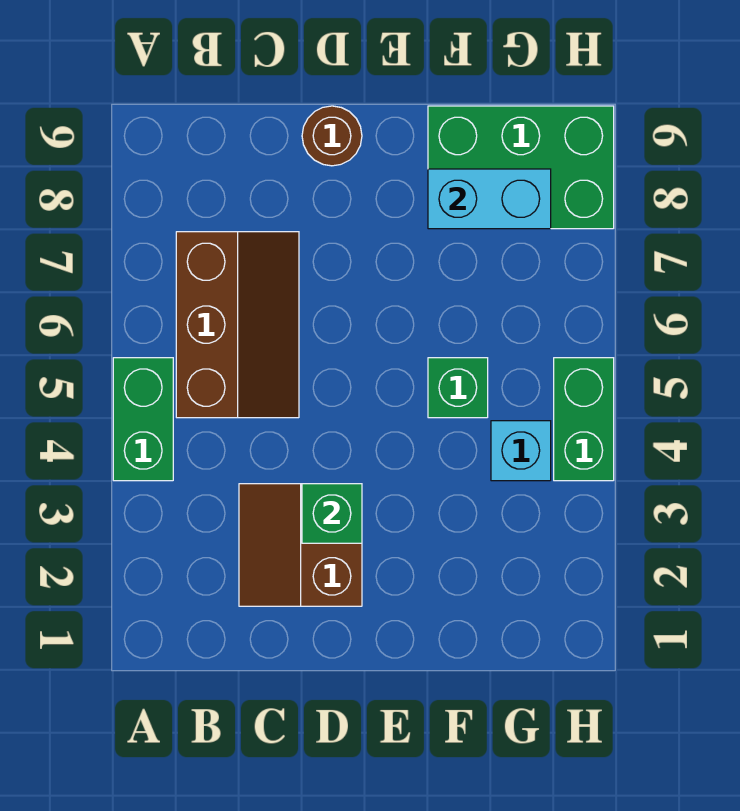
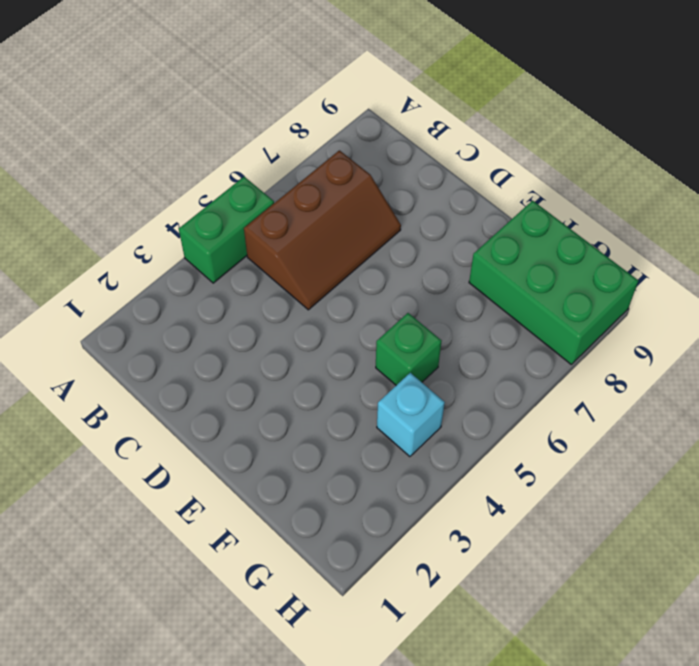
none -> brown 2x2 slope [239,484,362,606]
none -> brown 1x1 round brick [302,106,362,166]

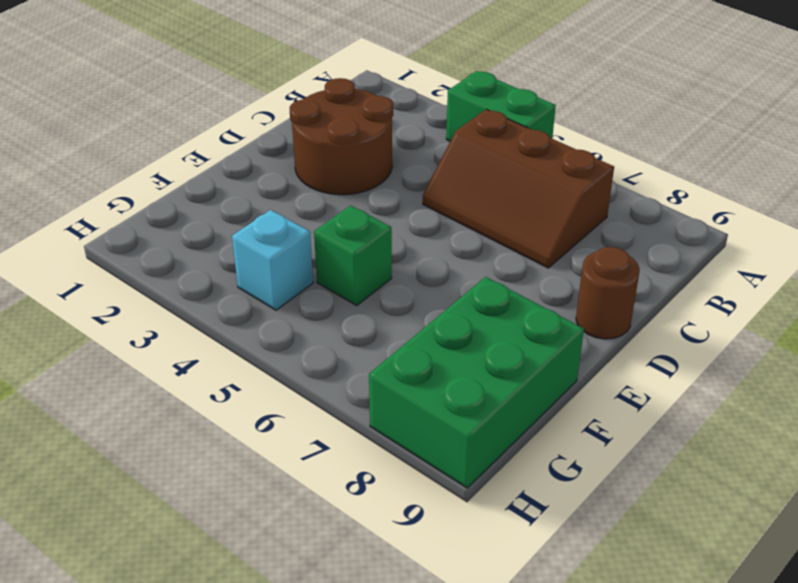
brown 2x2 round brick [290,78,393,195] -> brown 2x2 slope [239,484,362,606]
none -> green 1x2 brick [554,358,614,481]
none -> green 1x1 brick [302,484,362,543]

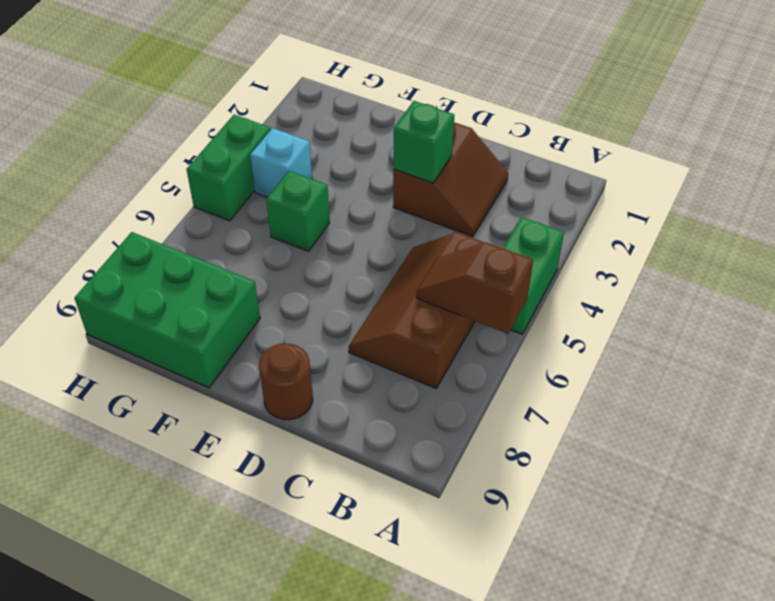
brown 1x2 slope [416,242,533,334] -> none
none -> cyan 1x2 brick [428,169,551,229]

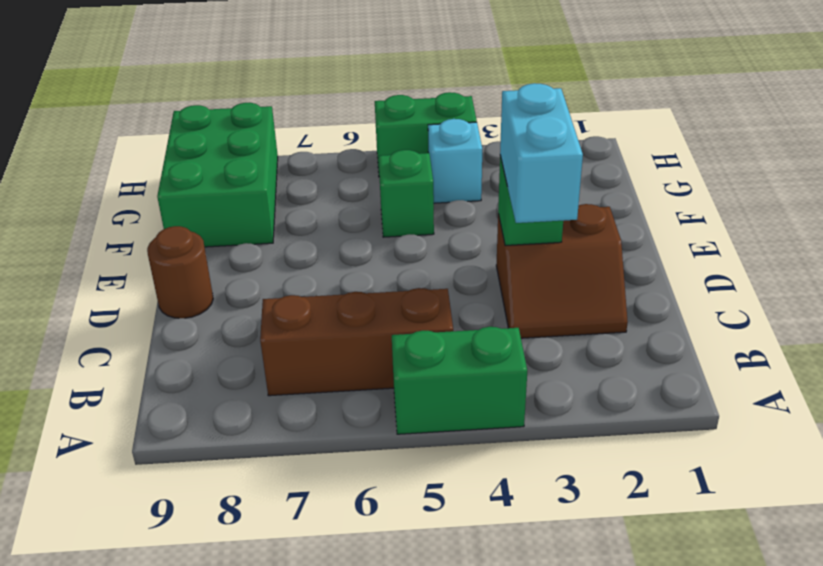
cyan 1x2 brick [500,83,583,223] -> cyan 1x2 brick moved to [428,169,551,229]

